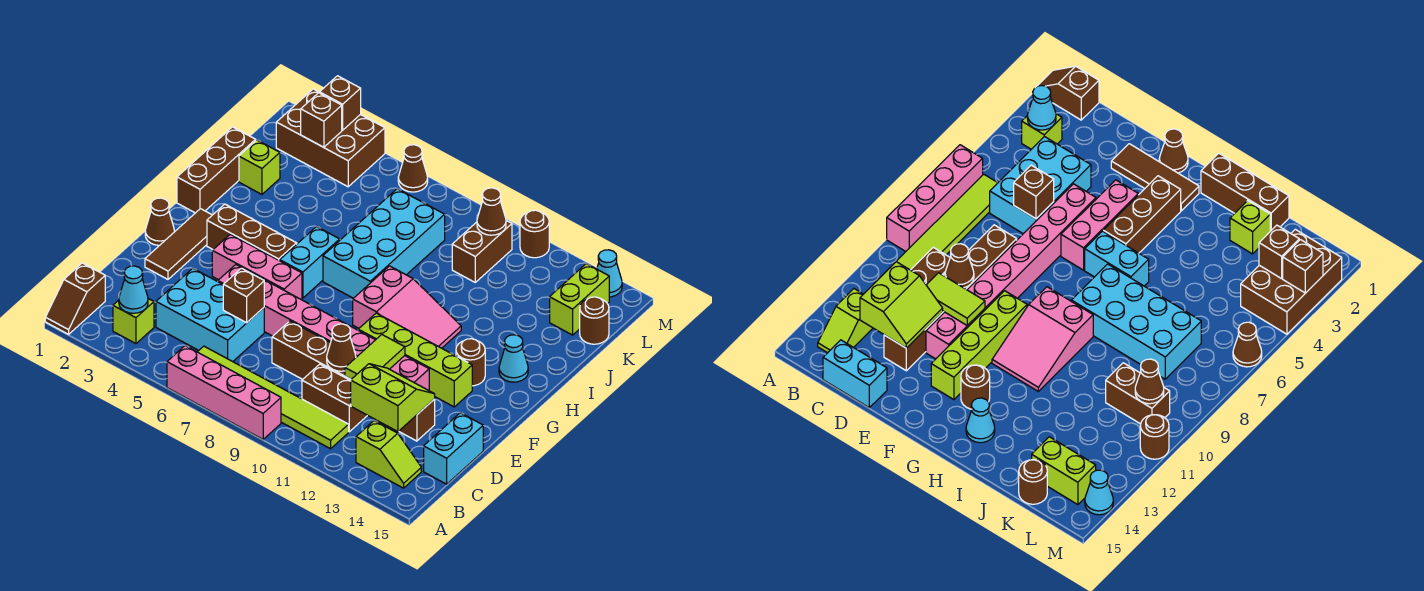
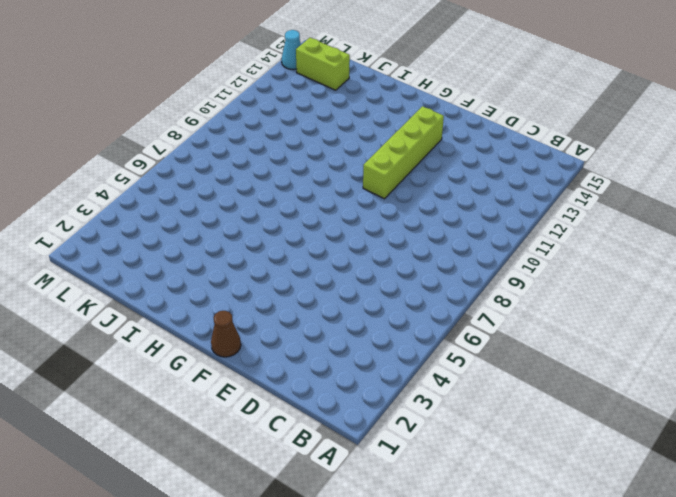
none -> brown 1x2 slope [45,263,105,334]
none -> pink 1x4 brick [167,346,281,439]
none -> lime 1x1 brick [113,299,154,344]
none -> lime 1x6 tile [198,346,349,449]

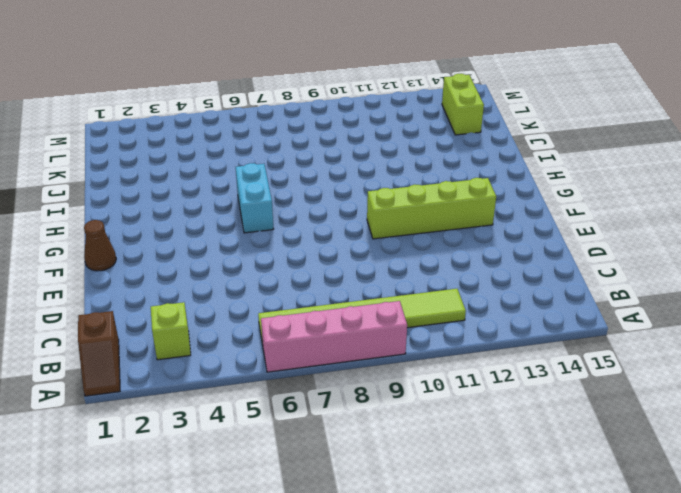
none -> lime 1x2 slope [356,421,421,488]
none -> cyan 2x3 brick [156,268,264,362]
none -> brown 1x2 brick [302,364,367,432]
none -> cyan 1x2 brick [424,413,483,484]

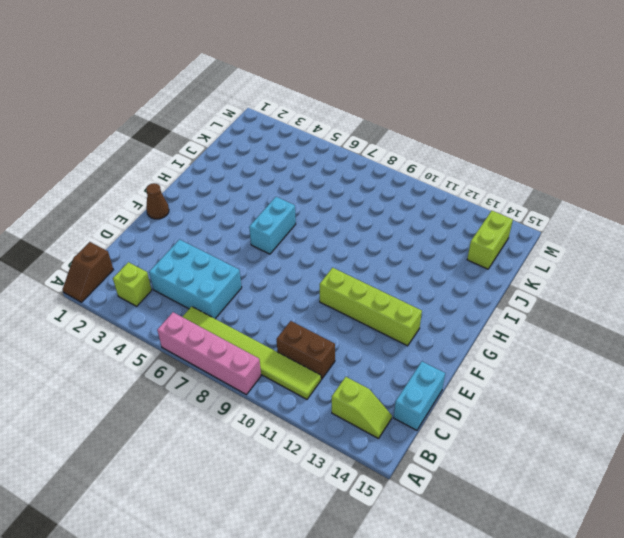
none -> brown 1x6 brick [272,321,435,441]
none -> brown 1x3 tile [145,209,212,279]
none -> pink 1x8 brick [218,265,429,390]
none -> pink 1x3 brick [212,234,302,300]

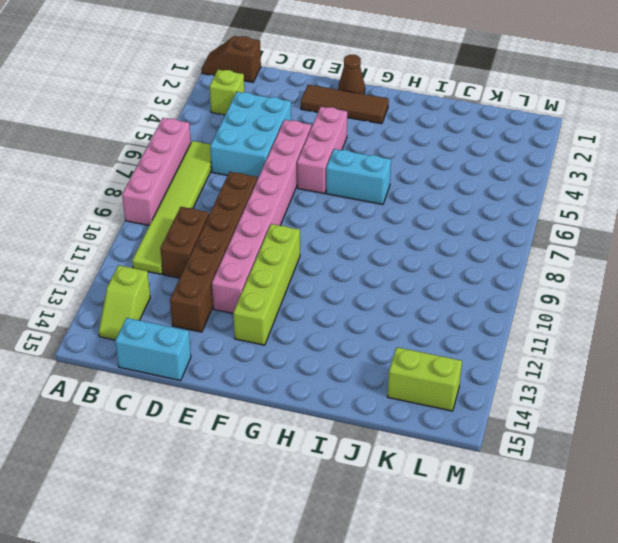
none -> brown 1x3 brick [207,204,297,261]
none -> pink 2x3 slope [353,266,461,348]
none -> brown 1x1 round brick [456,339,485,386]
none -> brown 1x3 brick [177,127,256,213]

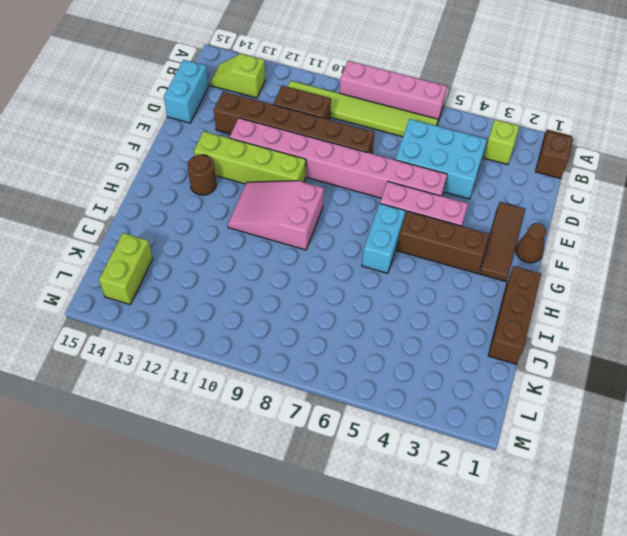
none -> cyan 2x4 brick [323,189,445,298]
none -> cyan 1x1 cone [499,335,528,382]
none -> lime 1x1 brick [239,140,280,194]
none -> brown 1x2 brick [452,220,512,282]

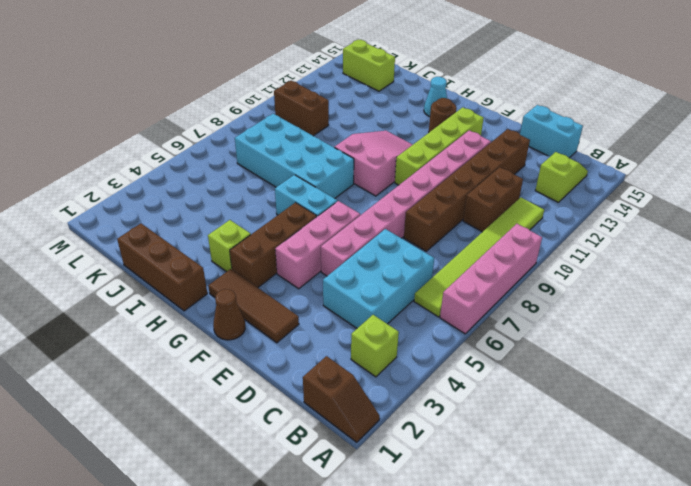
lime 1x1 brick [208,220,251,272] -> lime 1x1 brick moved to [239,140,280,194]
none -> brown 1x1 round brick [580,297,609,344]
none -> brown 2x3 brick [276,89,385,187]
none -> brown 1x1 cone [398,145,428,192]
none -> brown 1x1 round brick [520,210,549,258]

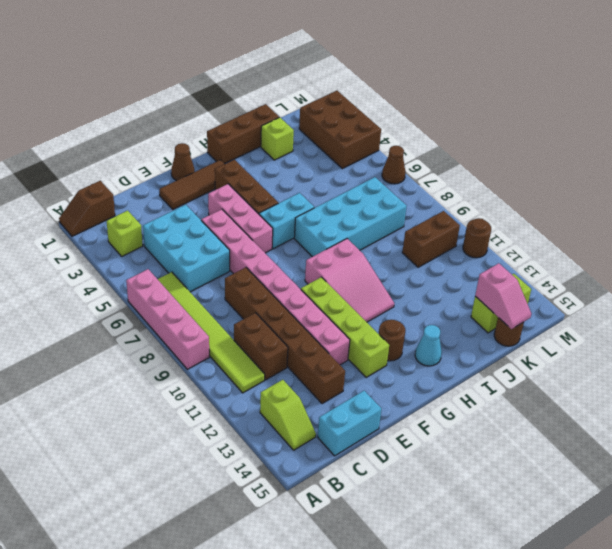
pink 1x2 slope [475,263,531,329] -> none
none -> cyan 1x1 cone [597,250,622,297]
none -> cyan 1x1 cone [119,266,148,313]
none -> lime 2x2 slope [351,364,435,432]
none -> brown 1x1 brick [223,268,264,323]

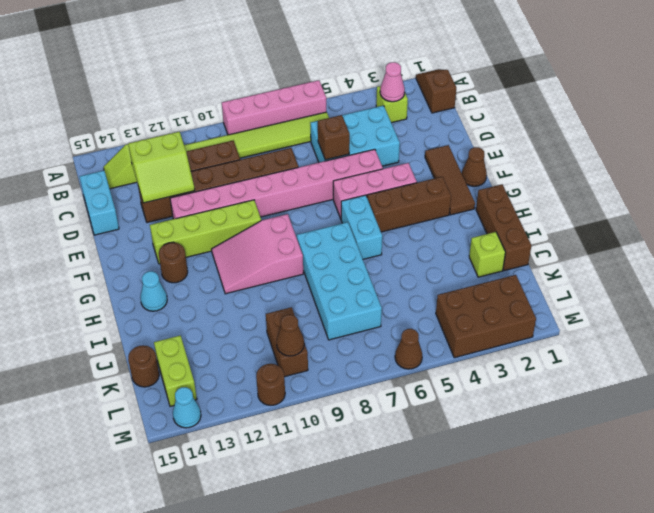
pink 1x1 cone [380,62,405,102] -> cyan 1x1 cone [119,266,148,313]
none -> brown 1x1 cone [327,324,356,371]
none -> lime 1x2 tile [345,335,405,379]
none -> brown 1x1 brick [301,93,342,147]
none -> brown 1x1 brick [320,76,361,130]

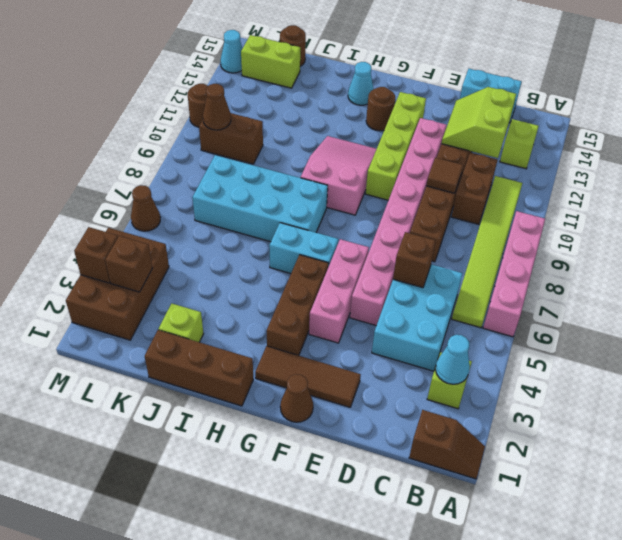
brown 1x1 tile [426,158,463,193] -> brown 1x1 cone [327,324,356,371]
none -> lime 1x2 tile [345,335,405,379]

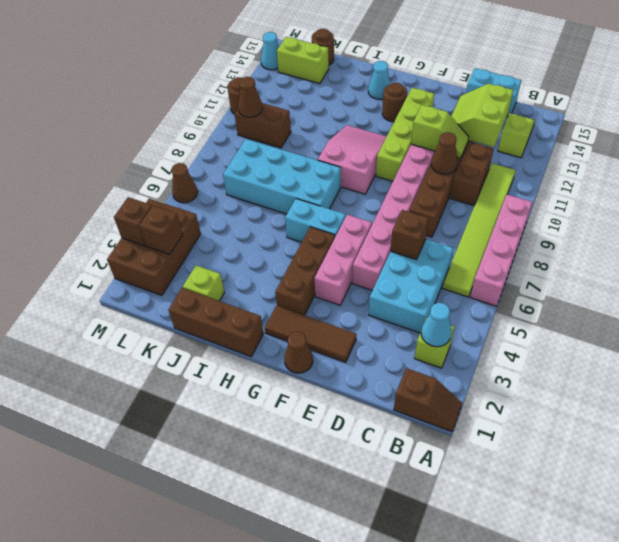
lime 1x2 slope [411,105,469,158] -> lime 1x2 tile [345,335,405,379]

